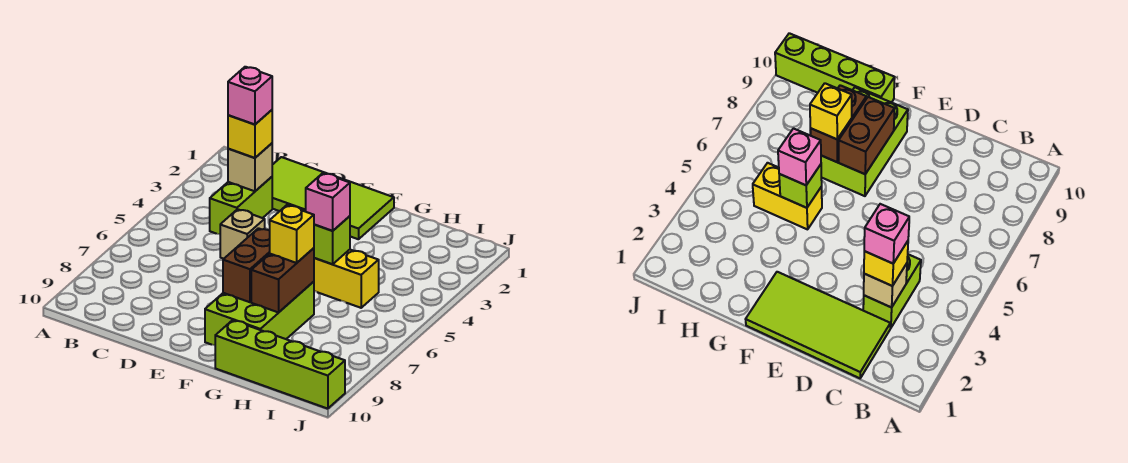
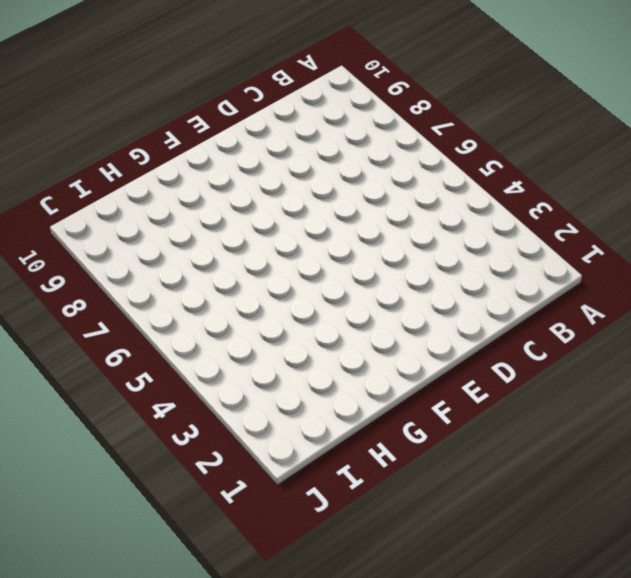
none -> lime 2x4 tile [272,157,394,239]
none -> lime 1x2 brick [210,177,272,234]
none -> tan 1x1 brick [220,209,265,259]

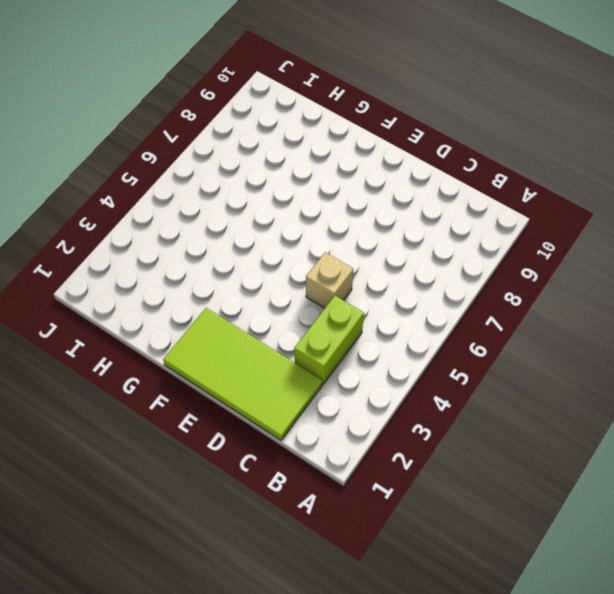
none -> lime 2x3 brick [205,282,314,345]
none -> yellow 1x2 brick [314,250,379,308]
none -> lime 1x4 brick [215,320,345,409]

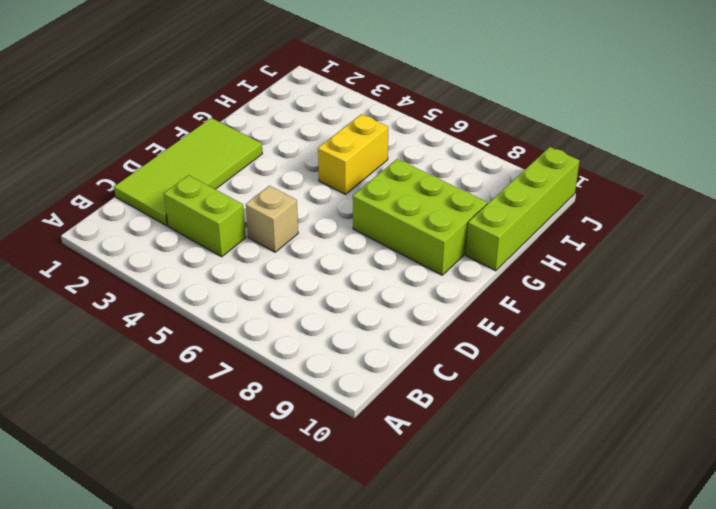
none -> tan 1x1 brick [228,143,272,191]
none -> brown 1x2 brick [223,228,270,302]
none -> lime 1x1 brick [314,216,350,264]

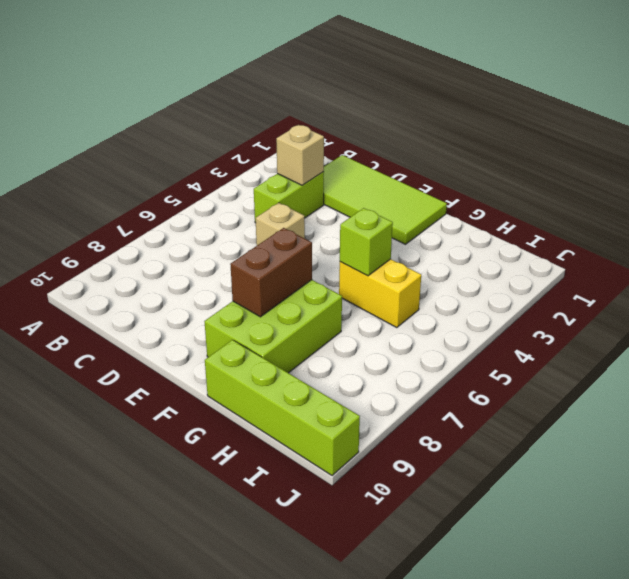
none -> brown 1x2 brick [251,248,314,312]
none -> yellow 1x1 brick [228,110,272,158]
none -> pink 1x1 brick [306,173,350,231]

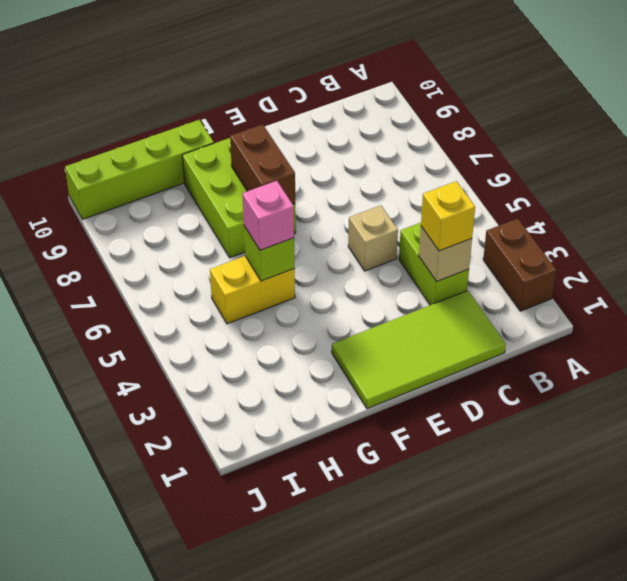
brown 1x2 brick [483,219,556,311] -> brown 1x2 brick moved to [251,248,314,312]
none -> yellow 1x1 brick [270,205,314,263]
none -> pink 1x1 brick [228,67,272,125]

